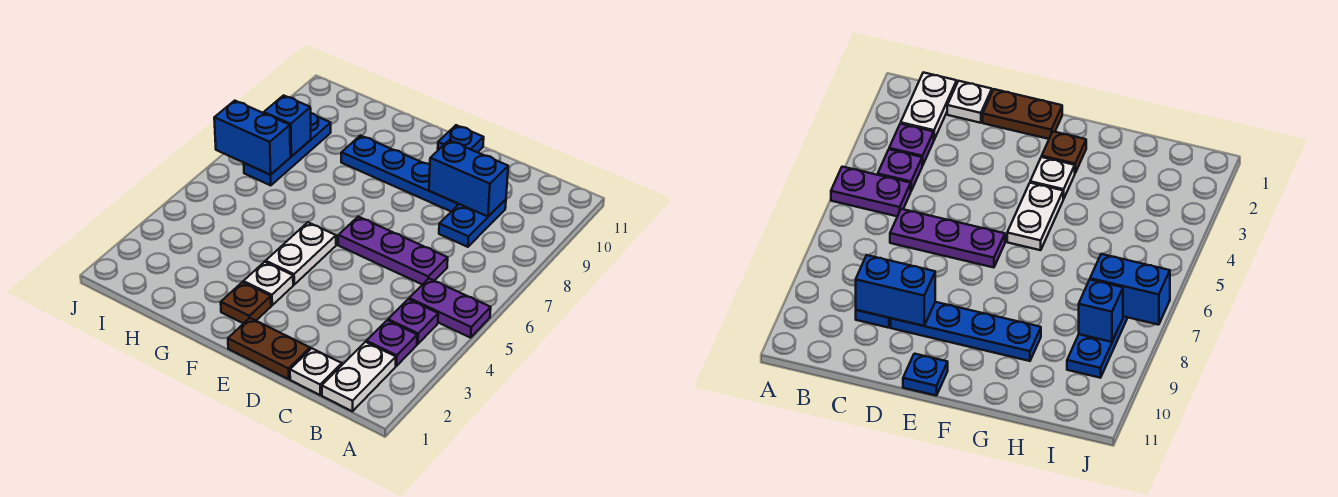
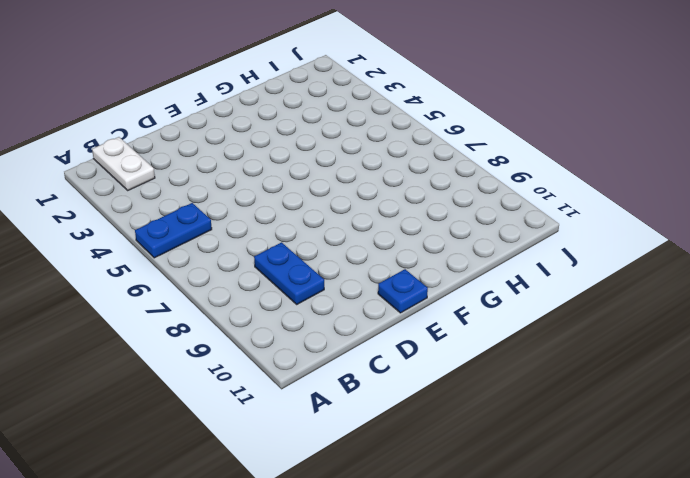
blue 1x2 plate [135,203,212,258] -> purple 1x2 plate [409,279,491,338]
none -> purple 1x1 plate [366,320,417,366]
none -> purple 1x1 plate [388,299,438,344]
none -> white 1x1 plate [290,348,342,395]

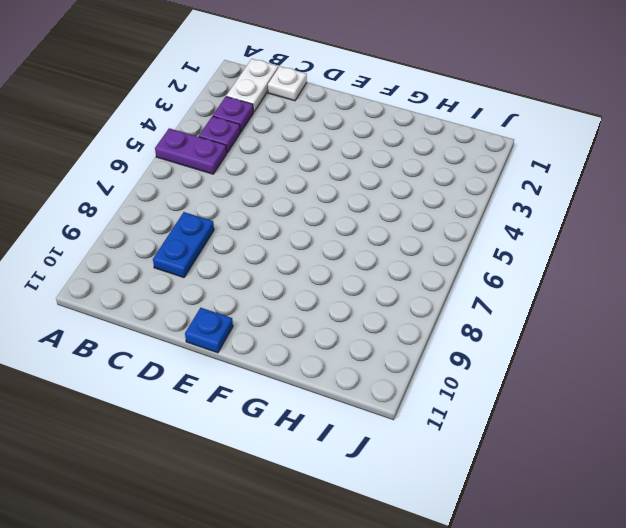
none -> purple 1x3 plate [338,217,448,285]
none -> brown 1x2 plate [228,318,310,379]
none -> blue 1x4 plate [341,136,459,212]

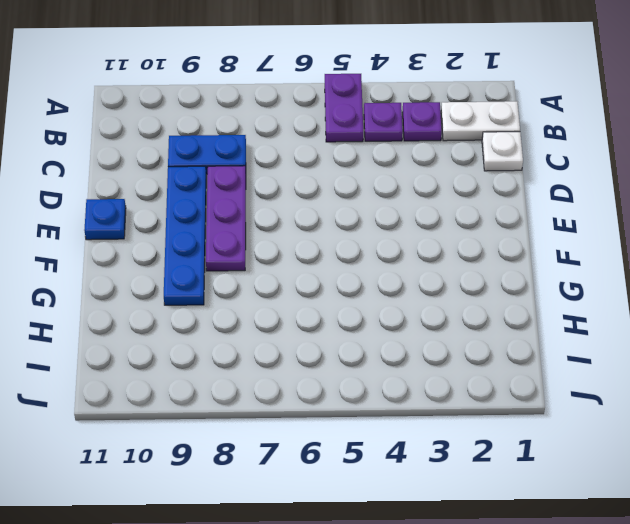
purple 1x3 plate [206,166,246,271] -> purple 1x3 plate moved to [338,217,448,285]
none -> brown 1x2 plate [228,318,310,379]
none -> brown 1x1 plate [221,282,271,324]
none -> white 1x1 plate [243,262,293,305]

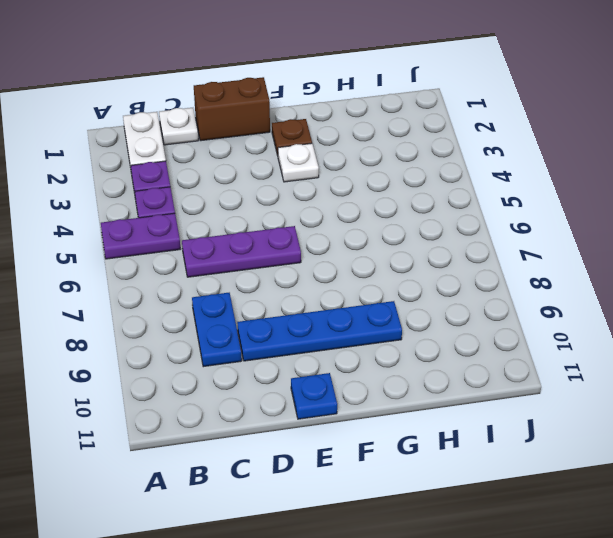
brown 1x2 brick [194,77,270,141] -> brown 1x2 plate [228,318,310,379]
none -> white 1x2 plate [266,222,336,285]
none -> blue 1x3 plate [244,113,331,186]
none -> blue 1x2 brick [429,140,508,217]

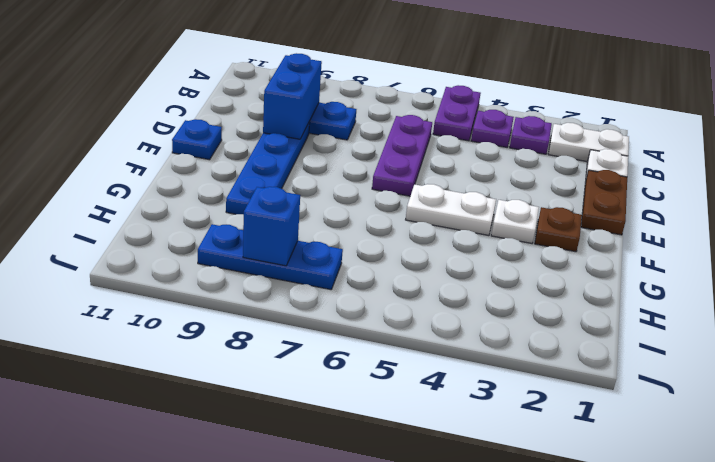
none -> blue 1x2 brick [214,101,290,175]

